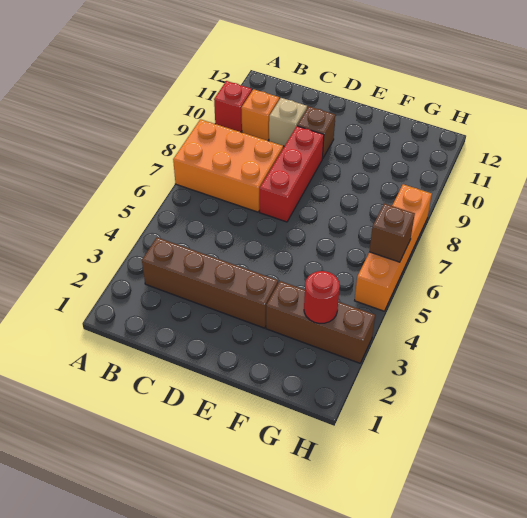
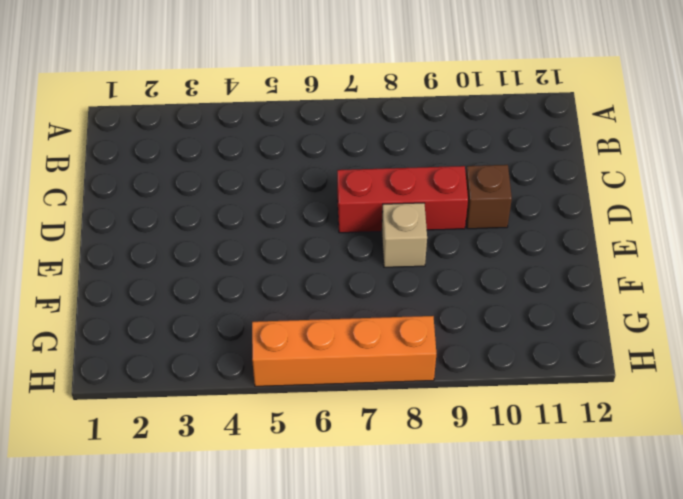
tan 1x1 brick [382,203,427,267] -> tan 1x1 brick moved to [269,98,307,146]
none -> orange 2x3 brick [173,119,283,212]
none -> red 1x1 brick [214,81,252,132]

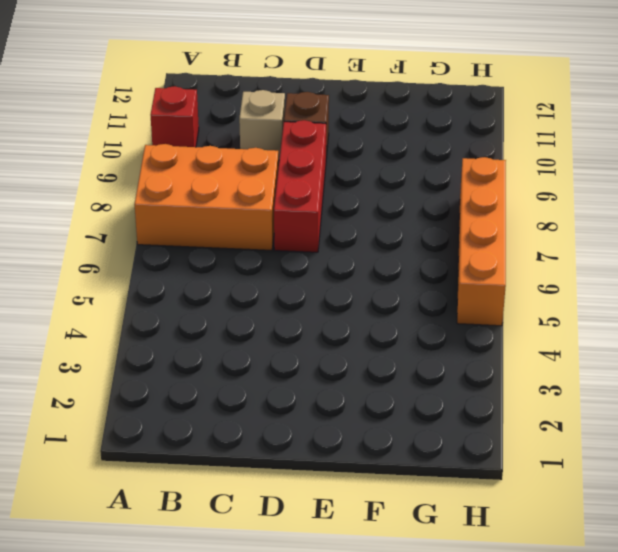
none -> brown 1x4 brick [142,237,278,328]
none -> orange 1x1 brick [241,89,279,140]

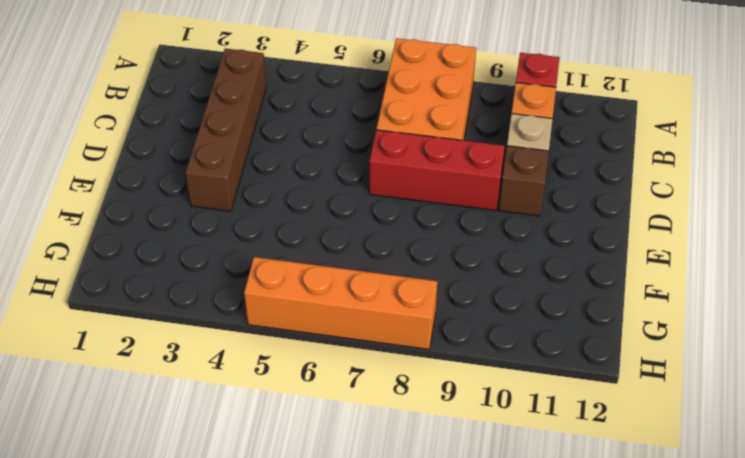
none -> brown 1x3 brick [266,281,375,363]
none -> red 1x1 round brick [304,271,340,323]

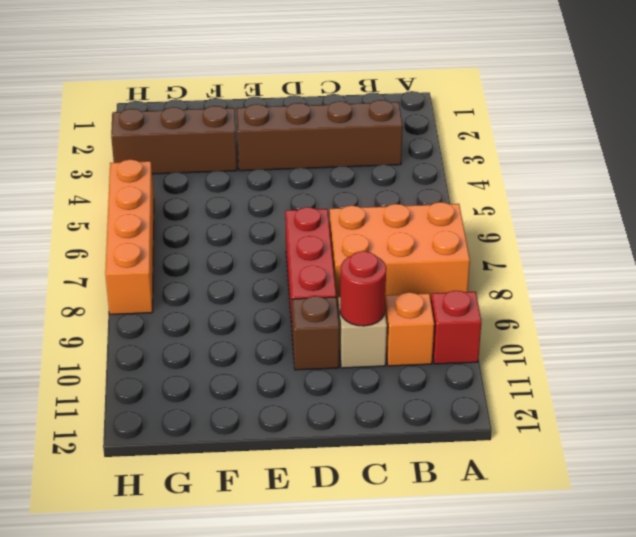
red 1x1 round brick [340,251,386,326] -> red 1x1 round brick moved to [304,271,340,323]
none -> brown 1x1 brick [369,203,415,262]

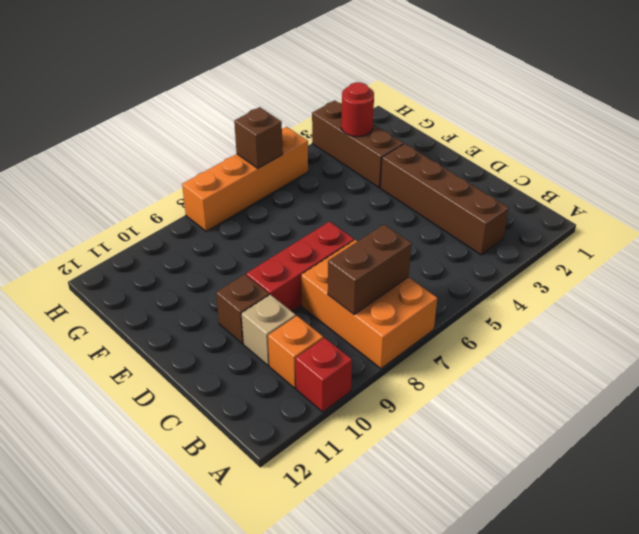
brown 1x2 brick [328,225,411,314] -> none

